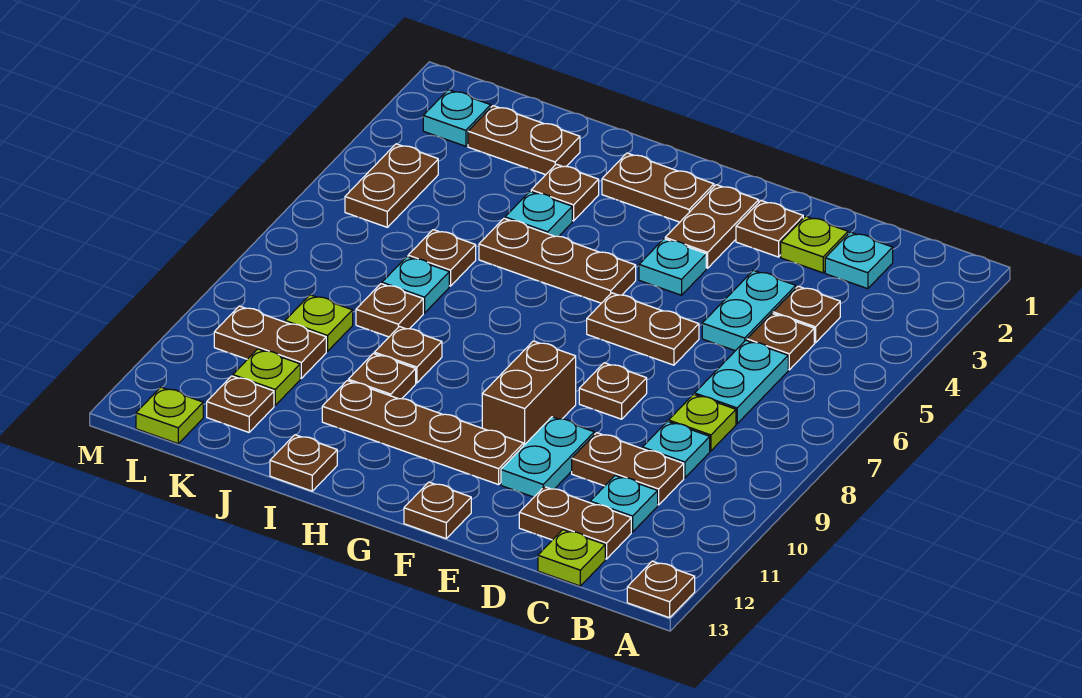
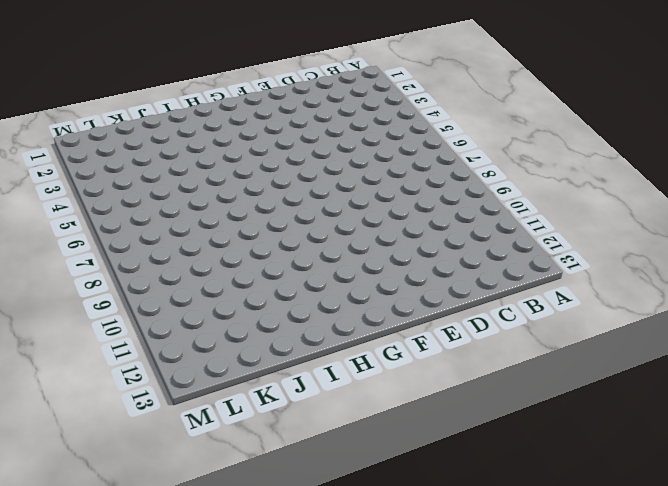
none -> brown 1x1 plate [627,561,695,618]
none -> cyan 1x1 plate [825,232,893,289]
none -> brown 1x1 plate [773,286,840,343]
none -> brown 1x1 plate [747,313,814,370]

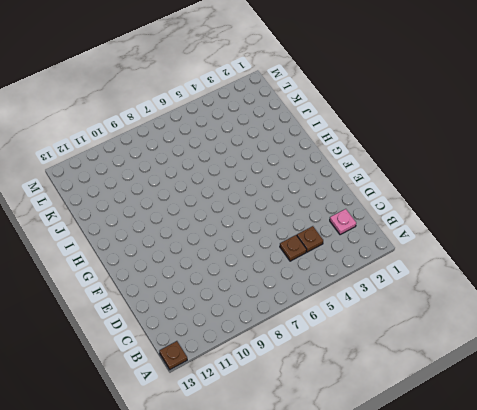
pink 1x1 plate [330,209,356,235] -> cyan 1x1 plate [825,232,893,289]
none -> cyan 1x2 plate [695,340,788,424]
none -> lime 1x1 plate [668,394,736,451]
none -> cyan 1x1 plate [642,421,710,478]
none -> brown 1x2 plate [572,433,684,505]

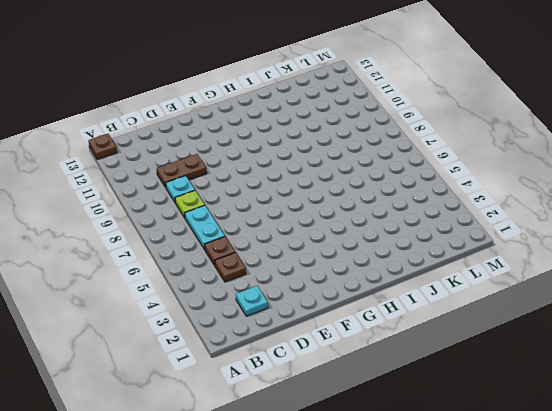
none -> cyan 1x1 plate [590,476,658,532]
none -> brown 1x2 plate [519,487,631,559]
none -> lime 1x1 plate [538,530,605,586]
none -> lime 1x1 plate [781,216,848,273]

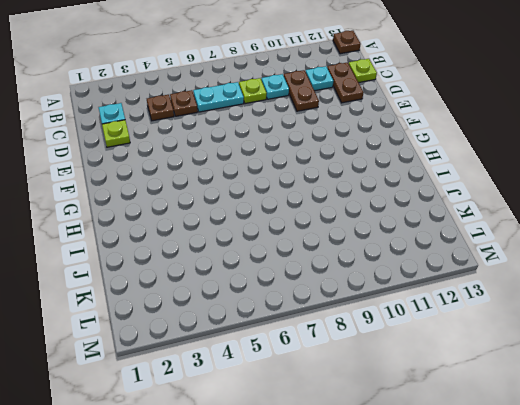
none -> cyan 1x2 plate [702,270,796,351]
none -> brown 1x1 plate [736,201,803,257]
none -> brown 1x2 plate [587,293,699,365]
none -> brown 1x1 plate [579,363,647,419]

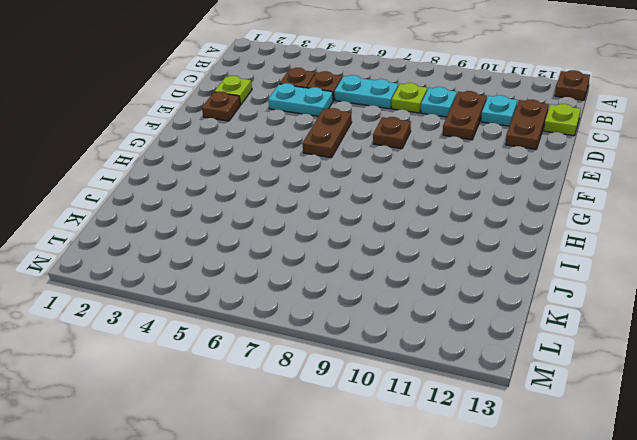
none -> cyan 1x1 plate [825,232,893,289]
none -> cyan 1x2 plate [501,417,594,497]
none -> brown 1x2 plate [665,185,759,268]
none -> cyan 1x1 plate [639,239,706,295]

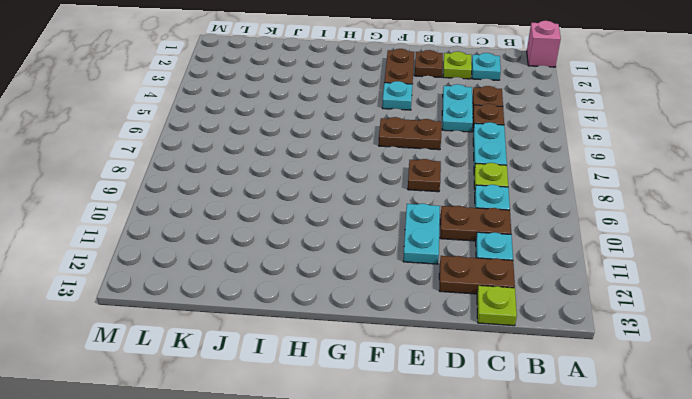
pink 1x1 brick [527,21,561,67] -> none
none -> brown 1x1 plate [627,561,695,618]
none -> brown 1x2 brick [482,341,576,445]
none -> brown 1x4 plate [322,381,524,485]
none -> brown 1x1 plate [404,482,471,538]

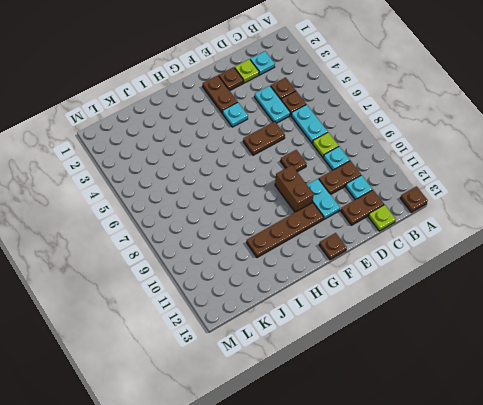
none -> brown 1x2 plate [602,153,714,222]
none -> brown 1x3 plate [479,218,636,303]
none -> brown 1x1 plate [531,164,599,221]
none -> cyan 1x1 plate [505,191,572,237]

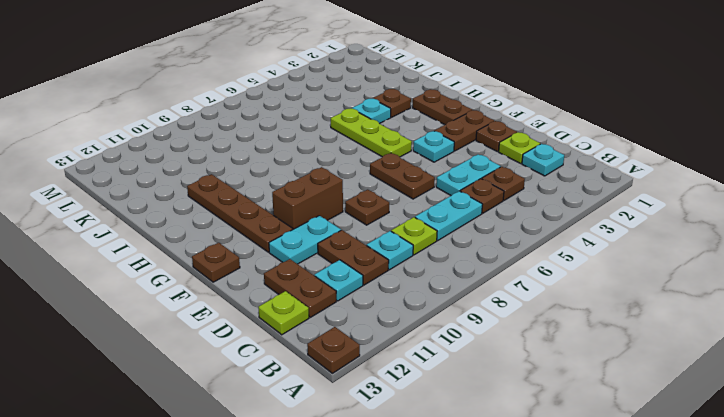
lime 1x3 plate [331,109,412,157] -> brown 1x3 plate [479,218,636,303]
none -> brown 1x1 plate [374,327,442,383]
none -> brown 1x1 plate [348,354,416,399]
none -> brown 1x1 plate [270,435,337,491]
none -> brown 1x2 plate [468,106,580,175]

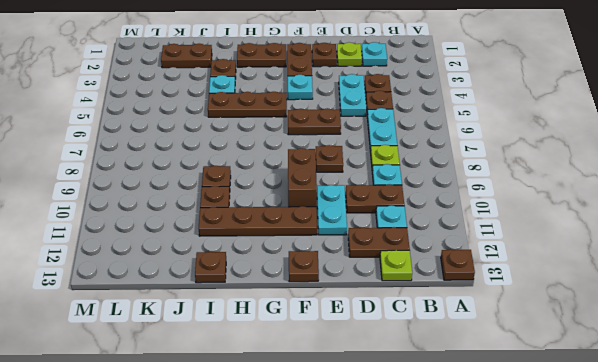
none -> brown 1x1 plate [408,230,476,286]
none -> cyan 1x1 plate [382,257,449,313]
none -> brown 1x1 plate [356,284,423,337]
none -> lime 1x1 plate [285,295,353,351]

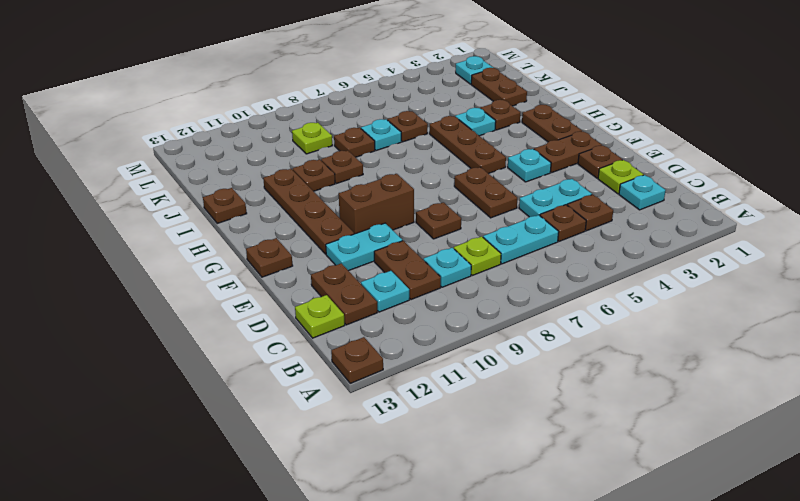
none -> brown 1x2 plate [214,306,326,378]
none -> lime 1x1 plate [233,349,300,405]
none -> brown 1x1 plate [207,376,274,432]
none -> brown 1x2 plate [345,144,438,227]

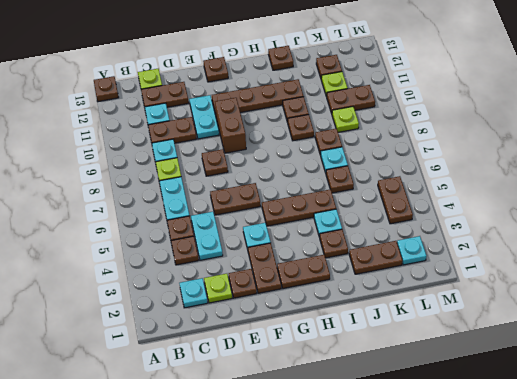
none -> lime 1x1 plate [136,387,203,444]

